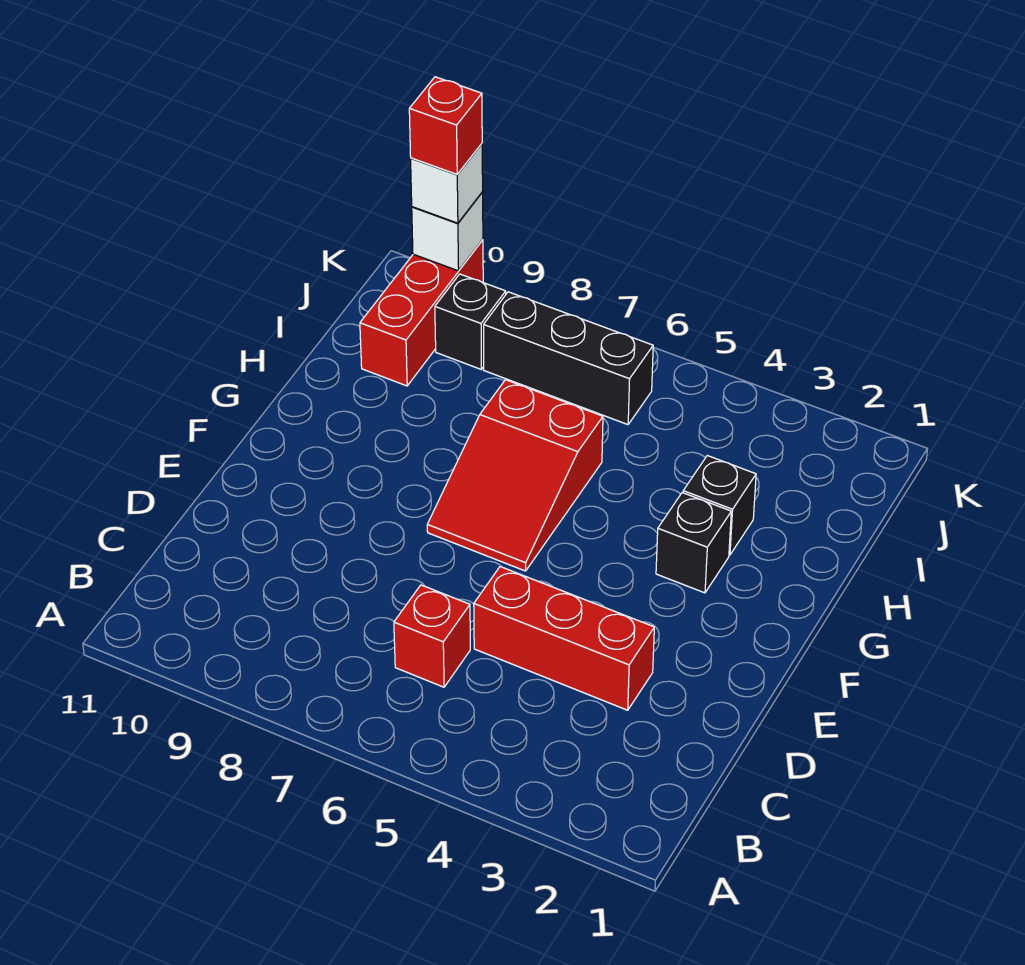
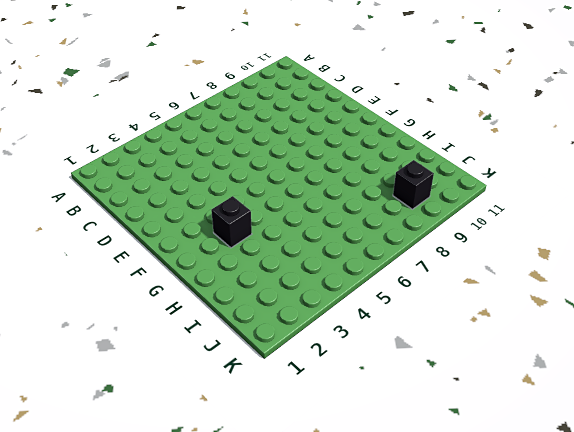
none -> red 1x1 brick [394,585,470,687]
none -> red 1x3 brick [474,567,654,710]

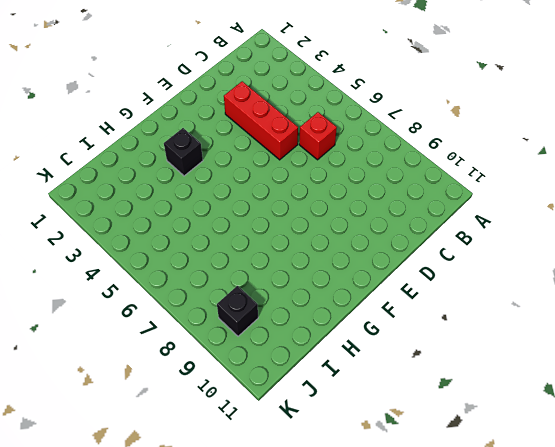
none -> red 2x3 slope [427,380,603,571]
none -> black 1x1 brick [683,456,756,555]

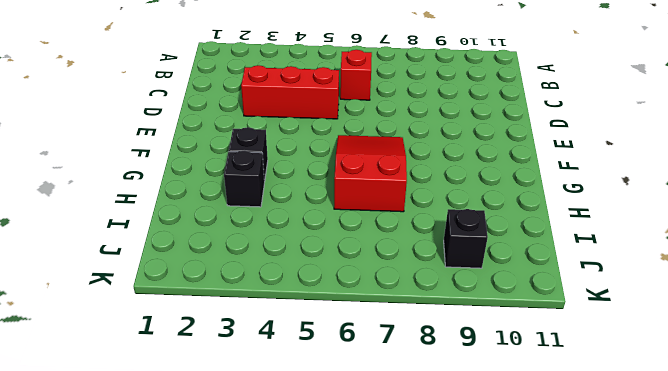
none -> red 1x3 brick [360,240,483,386]
none -> black 1x3 brick [484,292,653,425]

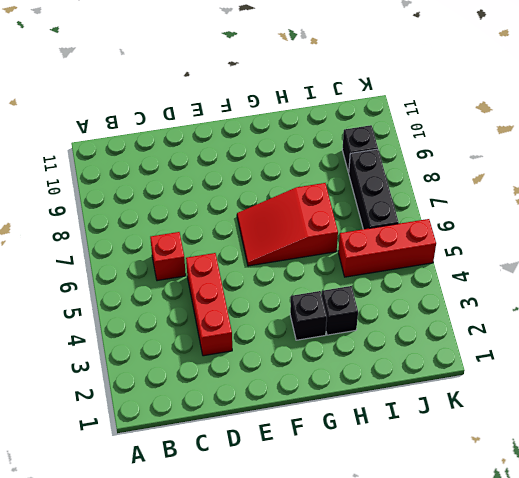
red 1x3 brick [338,219,436,277] -> red 1x3 brick moved to [360,240,483,386]
none -> white 1x1 brick [412,192,483,271]
none -> white 1x1 brick [411,144,483,223]

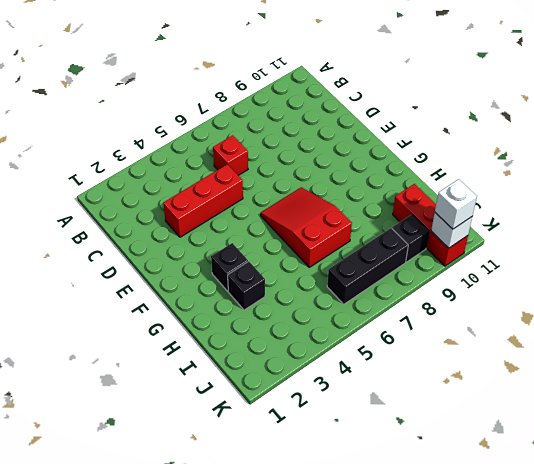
none -> red 1x1 brick [409,77,482,174]

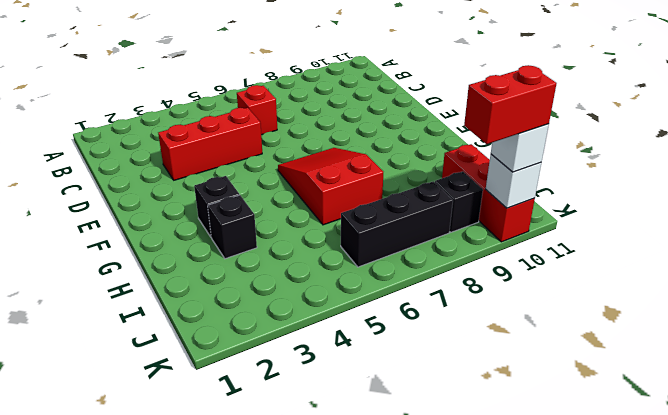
red 1x2 brick [464,65,557,144] -> red 1x1 brick [409,77,482,174]

